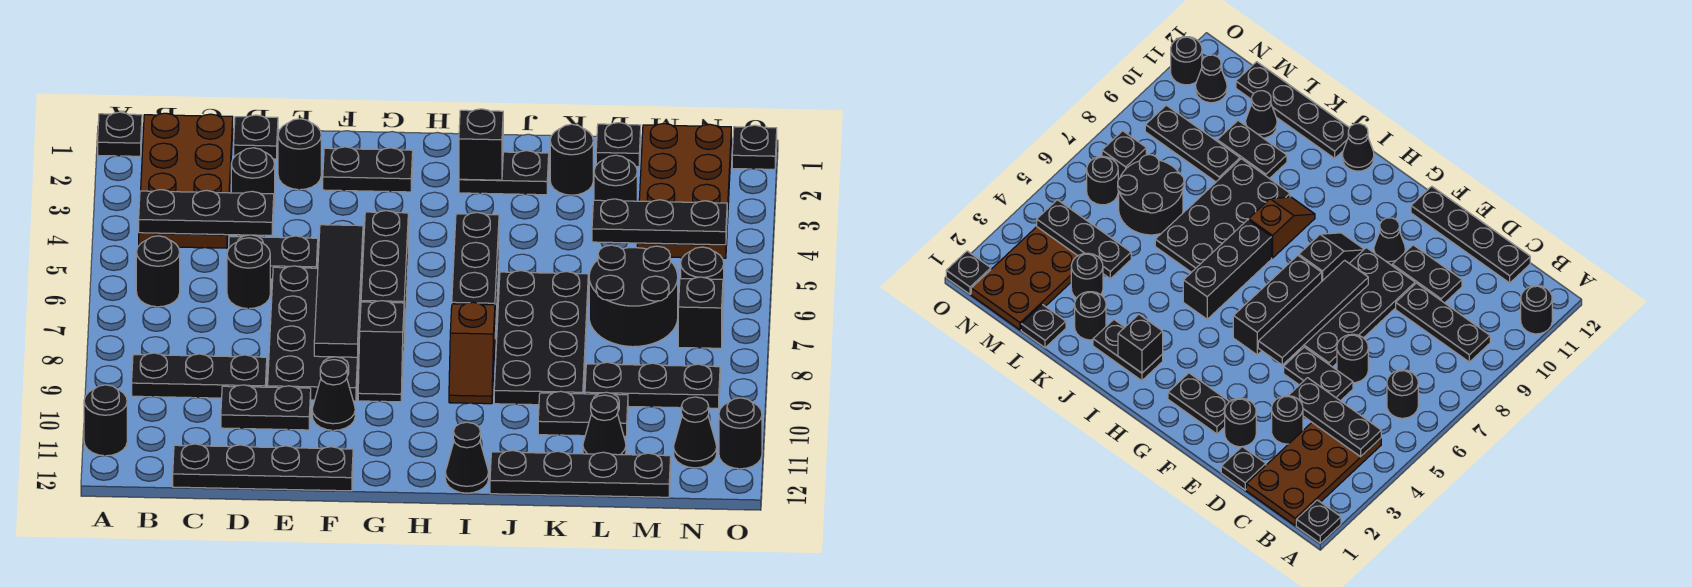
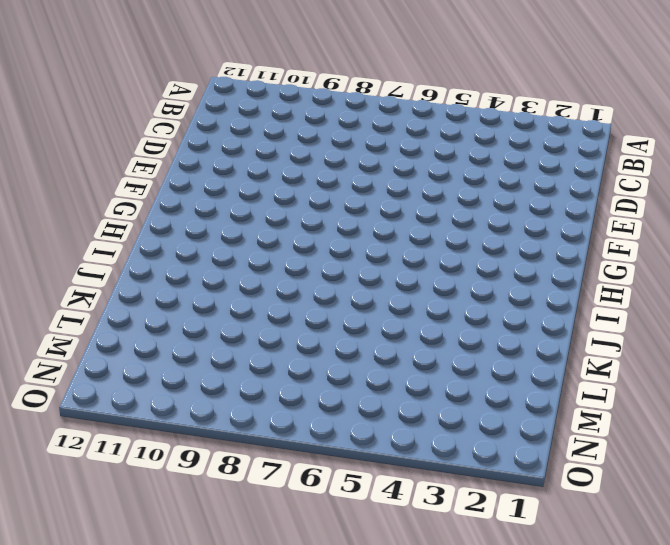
none -> black 1x1 plate [98,112,142,156]
none -> black 1x1 round brick [84,385,127,456]
none -> brown 2x4 plate [139,113,233,248]
none -> black 1x1 round brick [136,236,180,307]

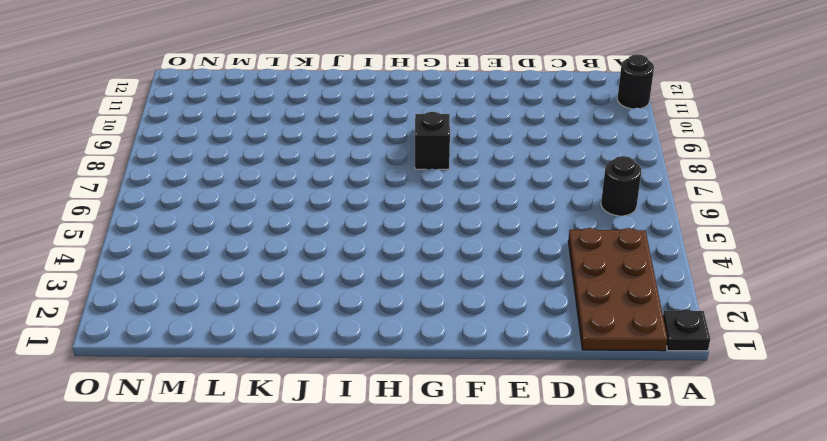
none -> black 1x3 plate [132,353,267,398]
none -> black 1x4 plate [173,444,353,491]
none -> black 1x1 plate [234,115,278,159]
none -> black 1x1 round brick [231,148,275,205]

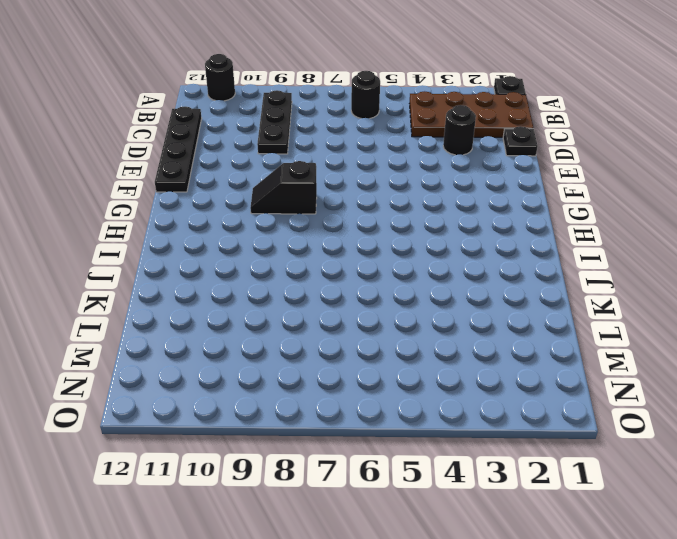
none -> black 1x2 plate [229,235,318,279]
none -> black 1x1 round brick [227,238,270,309]
none -> black 1x2 plate [221,385,311,430]
none -> black 1x1 round brick [278,119,321,190]

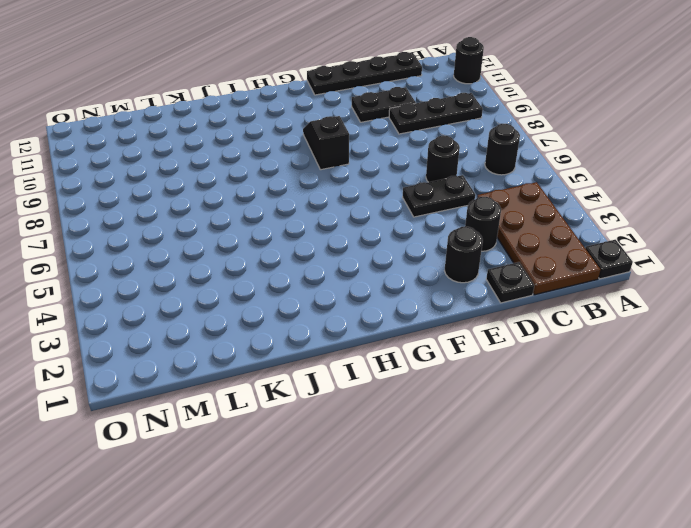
none -> black 2x4 plate [268,266,362,401]
none -> black 1x2 plate [323,147,413,192]
none -> black 1x1 cone [312,360,355,430]
none -> black 1x3 brick [361,211,408,337]

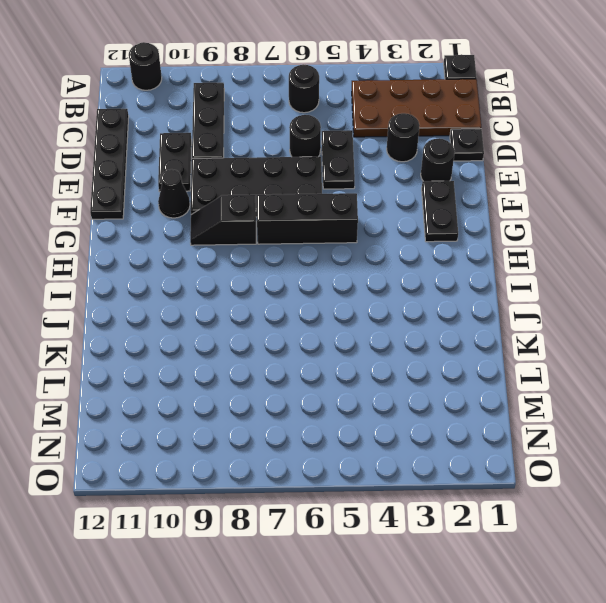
none -> black 1x2 plate [459,151,549,195]
none -> black 1x3 brick [452,212,499,332]
none -> brown 1x2 slope [449,302,495,404]
none -> black 1x1 cone [445,422,489,493]

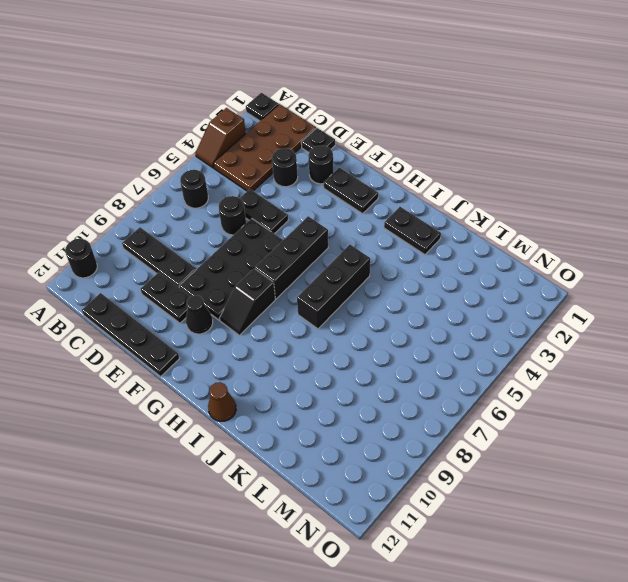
brown 1x2 slope [195,108,246,168] -> brown 1x2 slope moved to [449,302,495,404]
brown 1x1 cone [208,382,236,421] -> black 1x1 cone [445,422,489,493]
none -> black 2x4 plate [494,271,588,405]
none -> black 1x4 plate [490,450,671,497]
none -> black 1x1 round brick [550,124,593,195]
none -> black 1x2 plate [538,391,628,436]

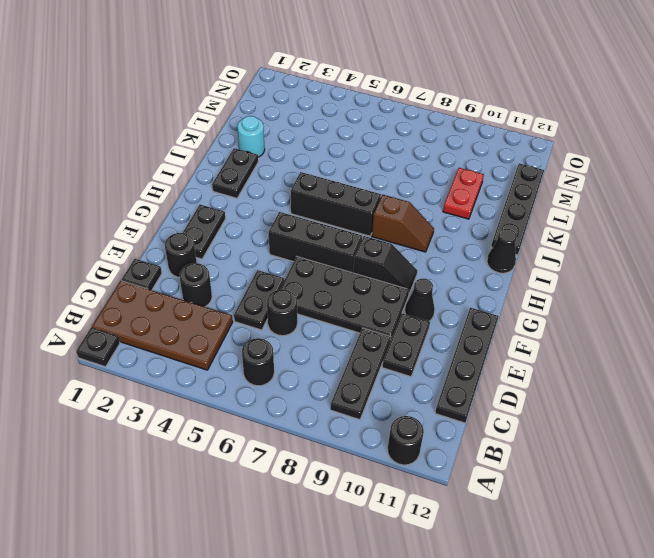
cyan 1x1 round brick [237,116,265,157] -> black 1x1 round brick [550,124,593,195]
red 1x2 plate [443,168,484,219] -> black 1x2 plate [538,391,628,436]
none -> black 2x4 plate [494,271,588,405]
none -> black 1x1 plate [596,123,641,167]
none -> black 1x1 round brick [594,155,637,201]
none -> black 2x2 round brick [589,245,678,347]

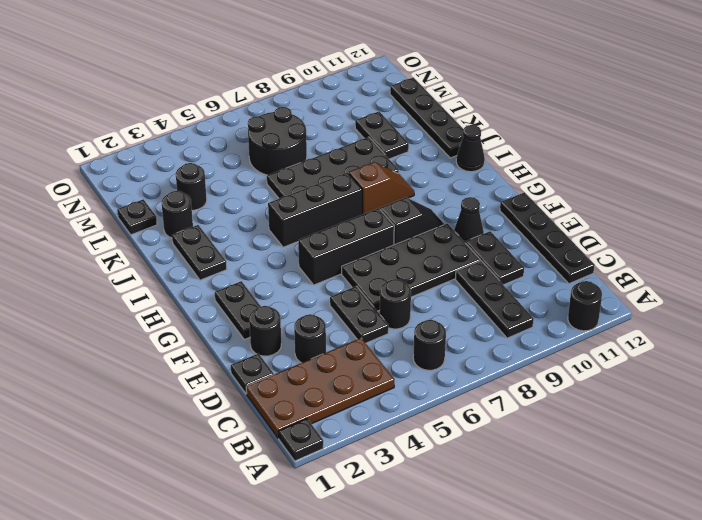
none -> black 1x3 plate [585,362,720,408]
none -> black 1x1 cone [583,395,626,455]
none -> brown 2x4 plate [637,123,731,258]
none -> black 1x1 round brick [681,247,724,305]

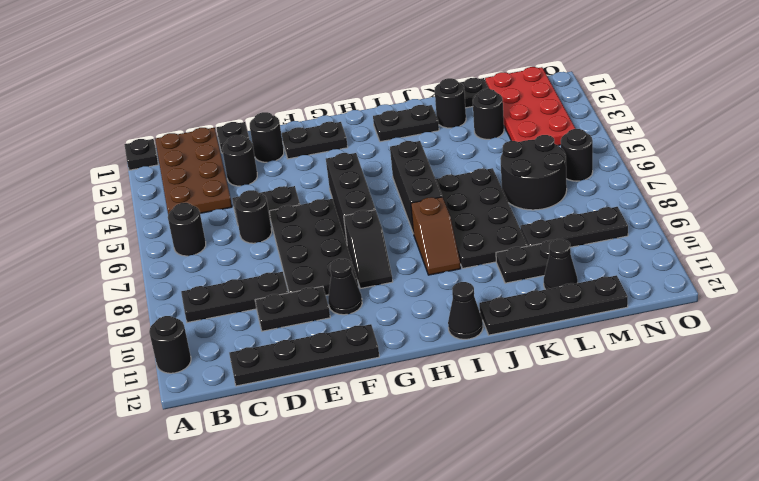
red 2x4 plate [485,67,576,146] -> brown 2x4 plate [637,123,731,258]
none -> black 1x1 brick [678,277,723,348]
none -> black 1x1 cone [674,397,717,468]
none -> black 1x1 plate [732,125,777,169]
none -> black 1x1 round brick [719,398,762,469]

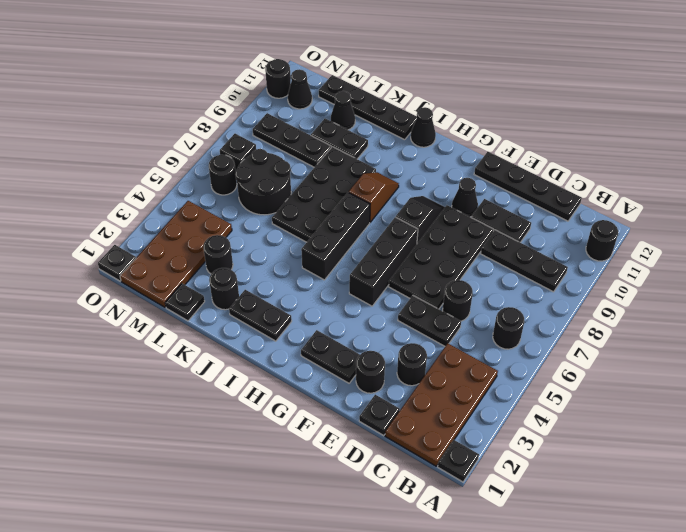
none -> black 1x3 plate [139,190,274,235]
none -> black 1x4 tile [314,225,363,357]
none -> black 1x1 brick [459,109,503,180]
none -> black 1x3 plate [592,199,727,245]

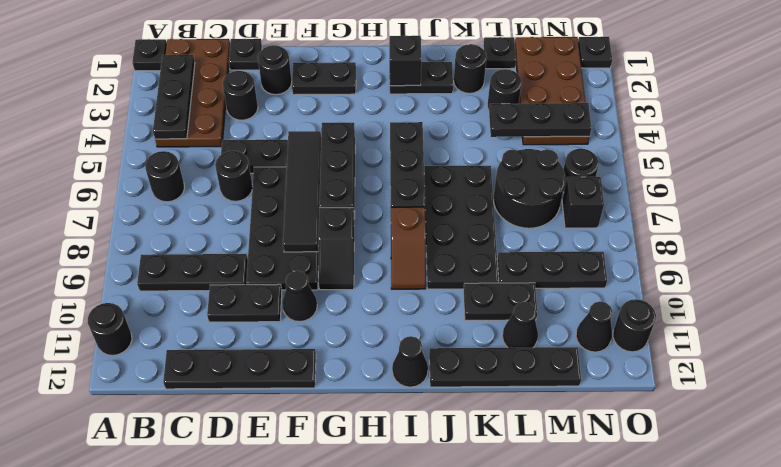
black 1x3 plate [153,55,195,139] -> black 1x3 plate turned to [139,190,274,235]

